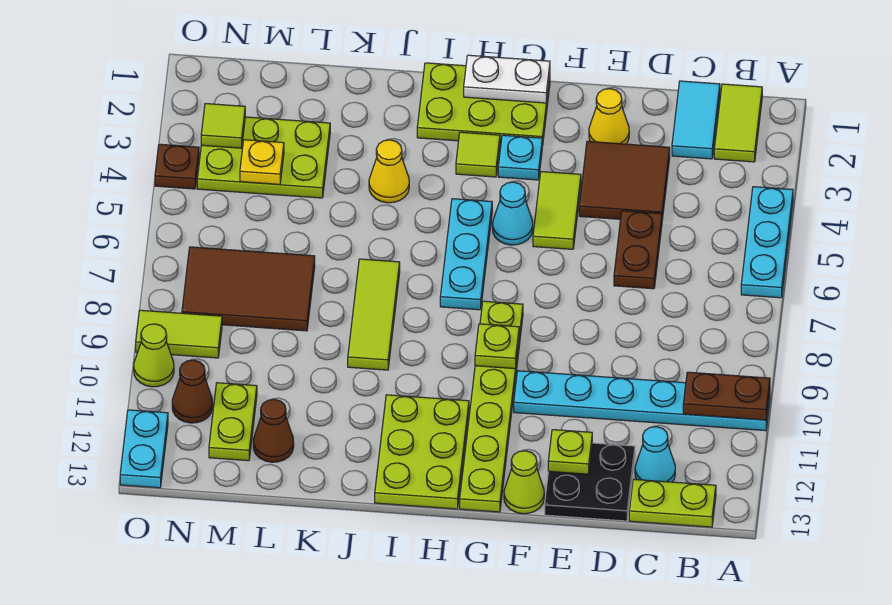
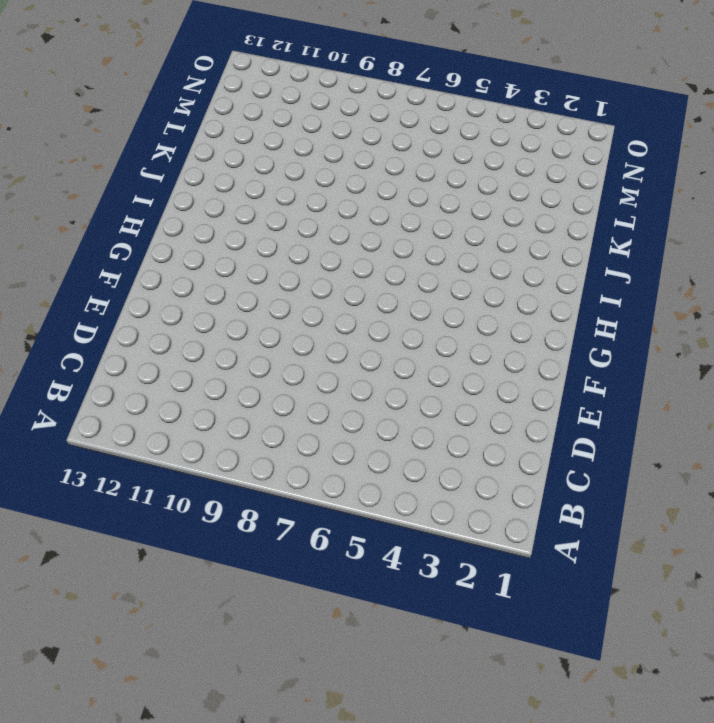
none -> cyan 1x3 plate [741,187,793,298]
none -> cyan 1x6 plate [514,371,770,431]
none -> lime 1x2 tile [714,84,762,162]
none -> lime 1x2 plate [629,479,716,527]

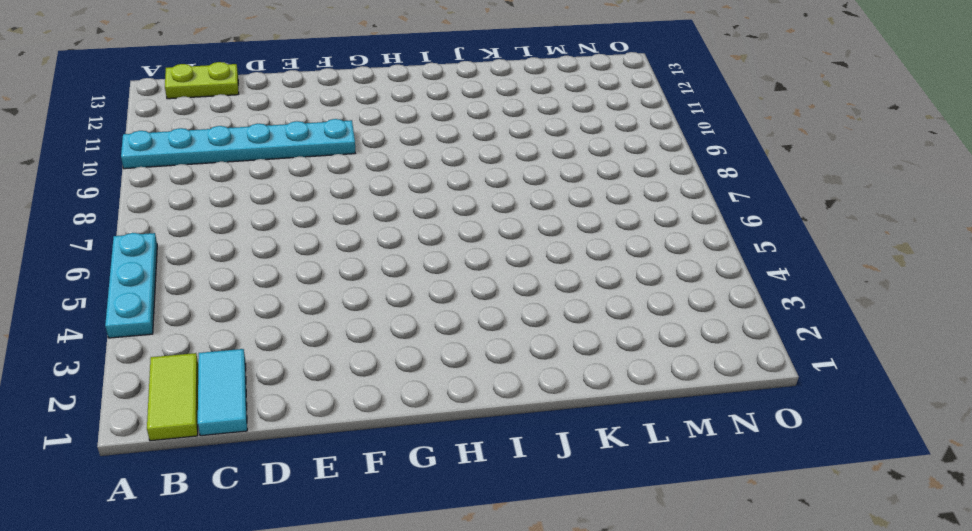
none -> cyan 1x1 cone [635,427,675,482]
none -> brown 2x2 tile [579,141,670,219]
none -> brown 1x2 plate [614,211,662,289]
none -> black 2x2 plate [545,443,635,521]

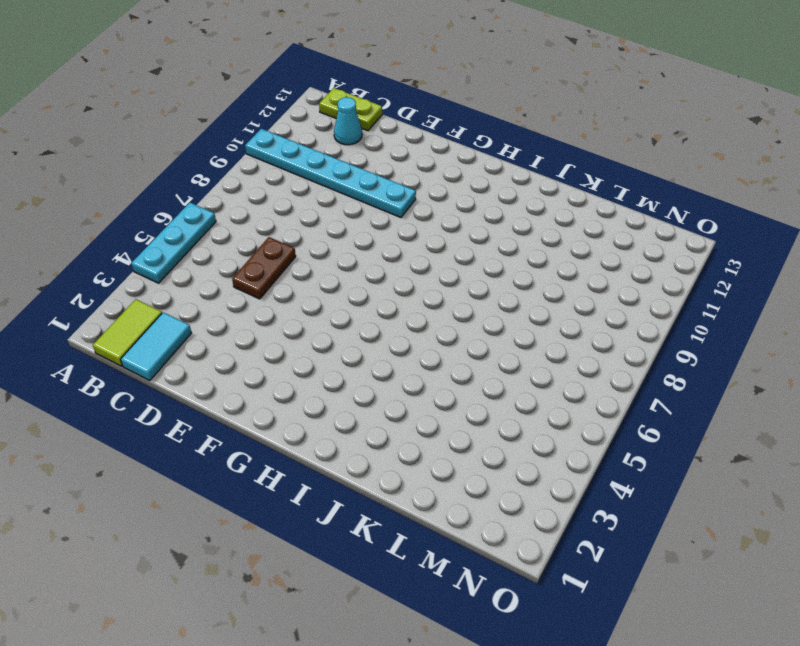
none -> brown 2x2 tile [579,141,670,219]
none -> black 2x2 plate [545,443,635,521]
none -> yellow 1x1 cone [589,89,629,144]
none -> lime 1x2 tile [533,172,581,249]

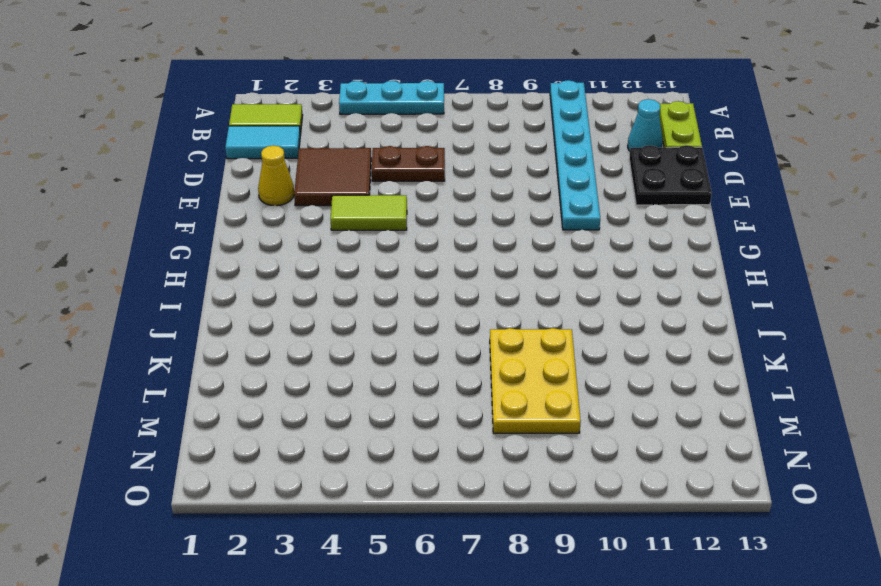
yellow 2x3 plate [490,328,581,434] -> brown 2x3 tile [182,247,315,331]
none -> lime 1x1 cone [504,451,544,514]
none -> lime 2x3 plate [417,63,550,147]
none -> cyan 1x1 plate [498,135,542,180]
none -> cyan 1x1 cone [492,182,533,245]

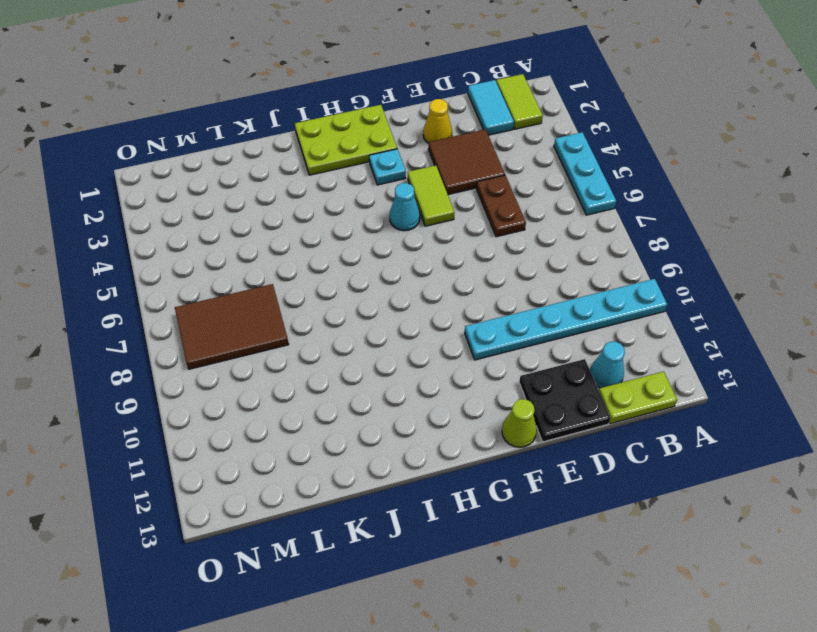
none -> lime 1x6 plate [460,301,523,512]
none -> lime 1x1 tile [456,132,500,177]
none -> cyan 1x3 plate [440,199,492,310]
none -> lime 2x3 plate [375,395,469,509]

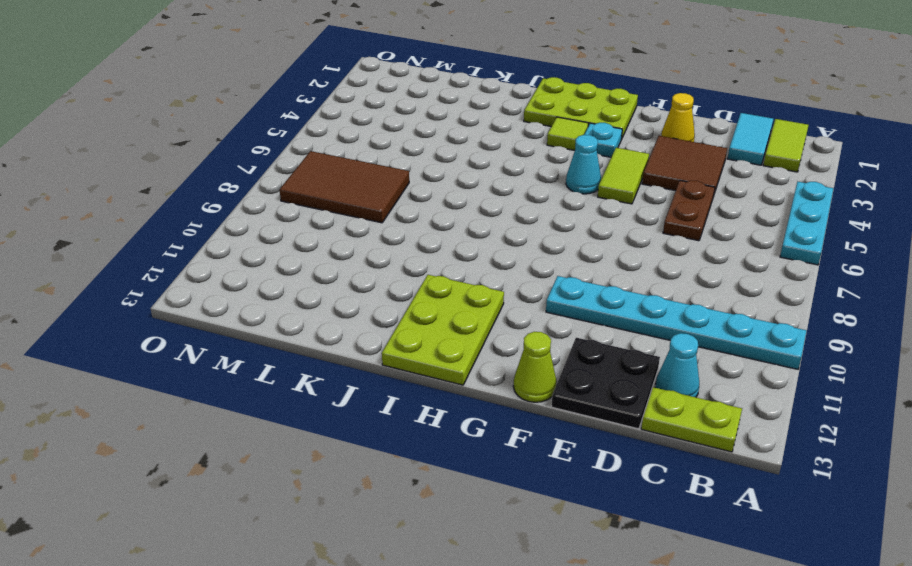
none -> lime 1x6 plate [460,301,523,512]
none -> cyan 1x3 plate [440,199,492,310]
none -> yellow 1x1 cone [369,140,409,203]
none -> lime 1x3 tile [348,259,400,370]

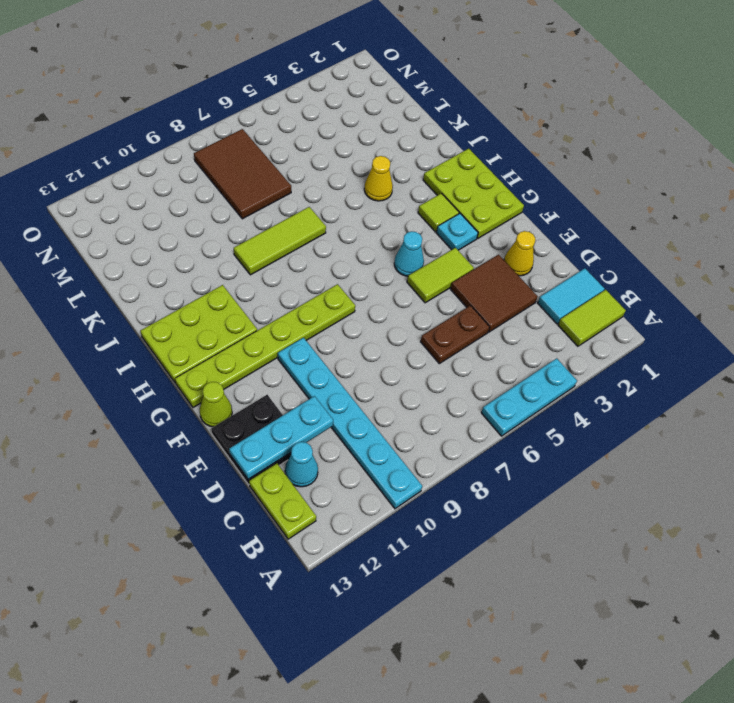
cyan 1x3 plate [229,396,333,479] -> cyan 1x3 plate moved to [440,199,492,310]
none -> lime 2x3 plate [197,117,330,198]
none -> brown 1x1 cone [253,399,294,462]
none -> lime 1x2 plate [209,383,257,461]
none -> lime 1x2 tile [136,310,222,358]

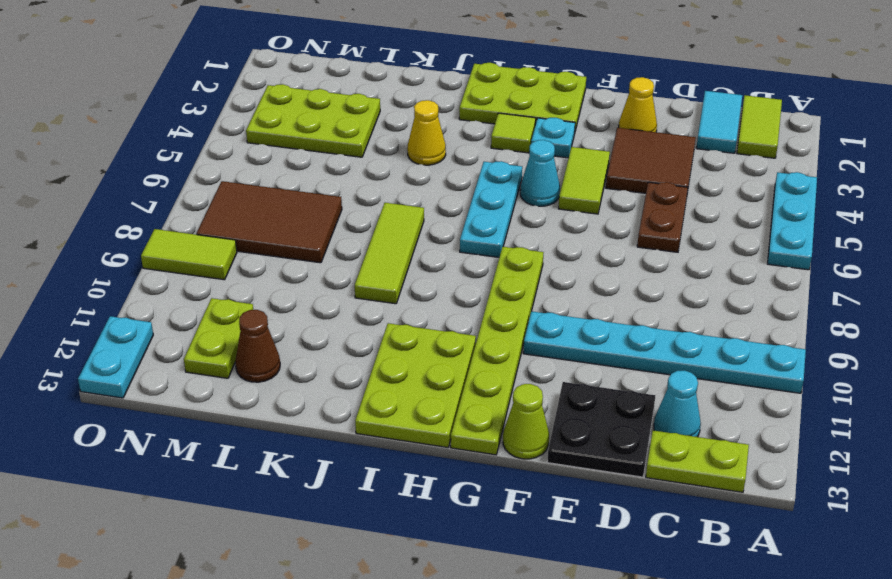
none -> brown 1x1 cone [172,360,213,423]
none -> brown 1x1 plate [155,144,199,189]
none -> lime 1x1 cone [134,324,174,387]
none -> brown 1x2 plate [683,372,770,420]

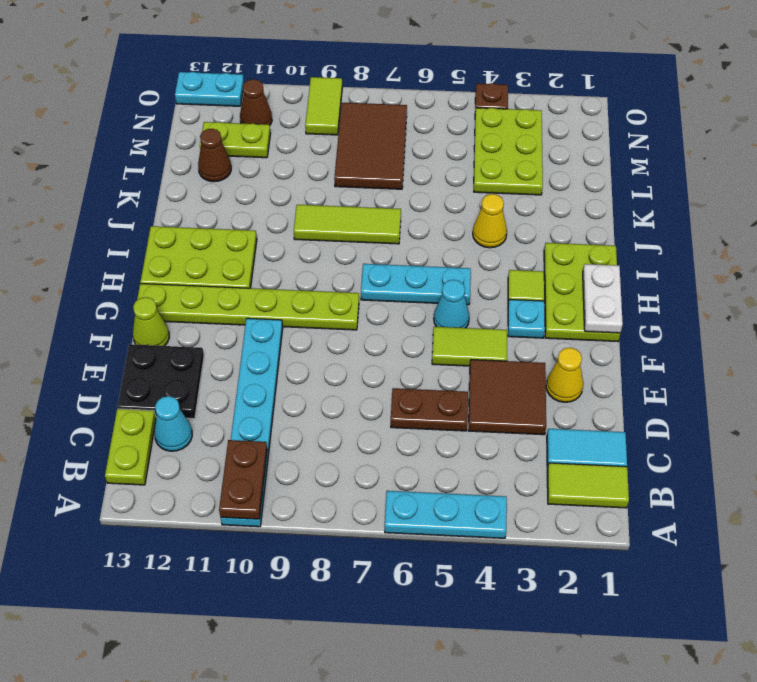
none -> lime 1x1 cone [134,324,174,387]
none -> lime 1x1 plate [548,430,592,474]
none -> lime 1x1 plate [475,324,519,369]
none -> yellow 1x1 plate [240,140,284,184]

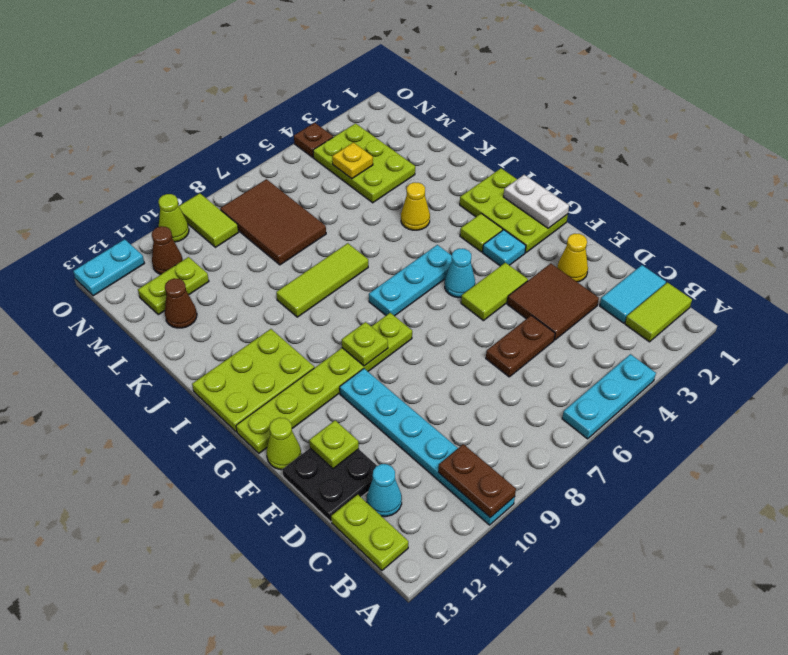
none -> lime 1x1 tile [201,104,245,148]

